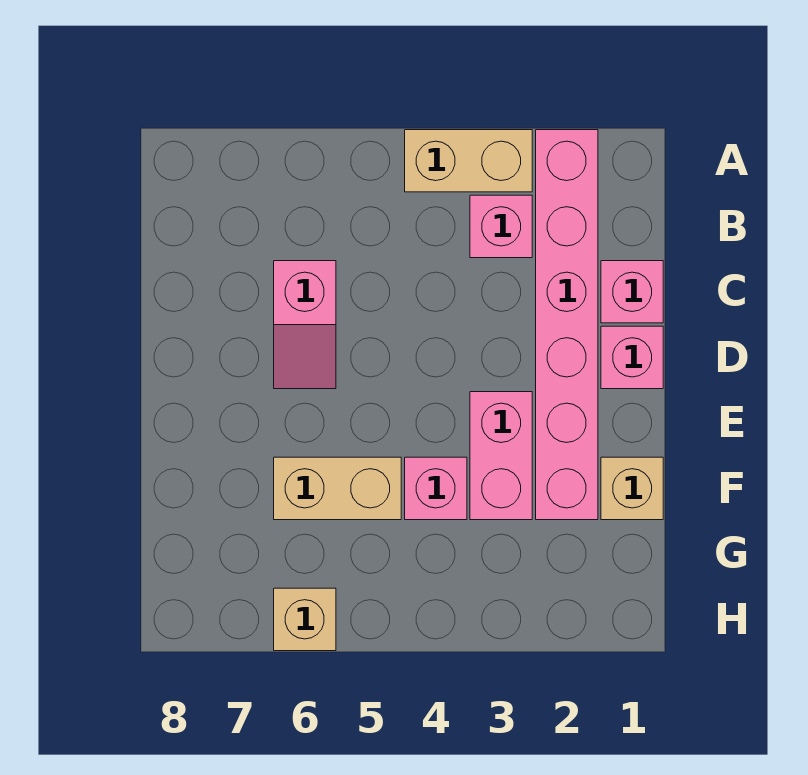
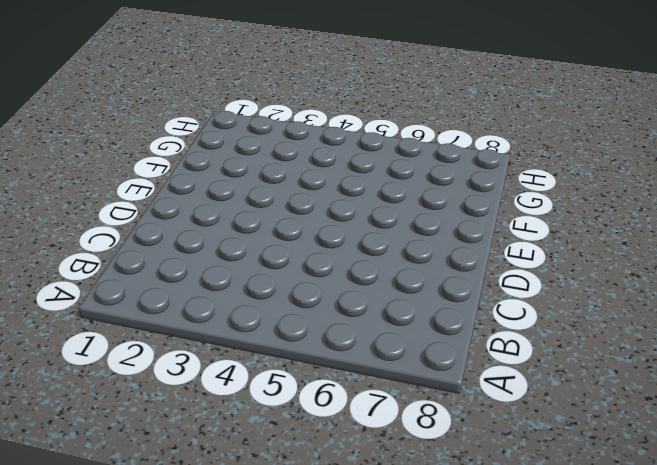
none -> pink 1x6 brick [536,130,598,520]
none -> tan 1x2 brick [405,130,532,192]

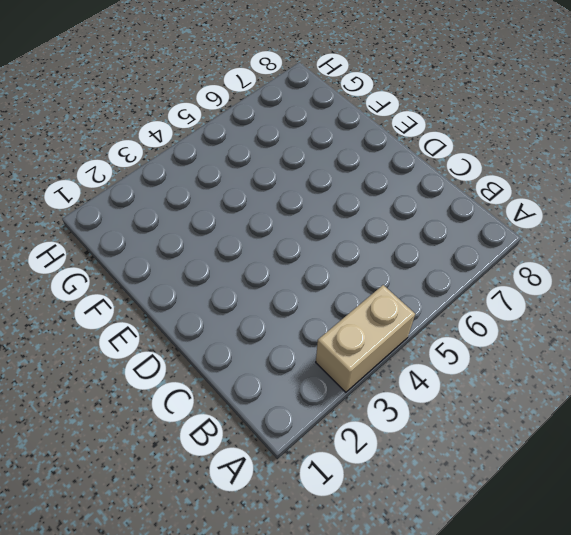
none -> pink 1x6 brick [536,130,598,520]
none -> pink 1x1 brick [470,195,532,258]

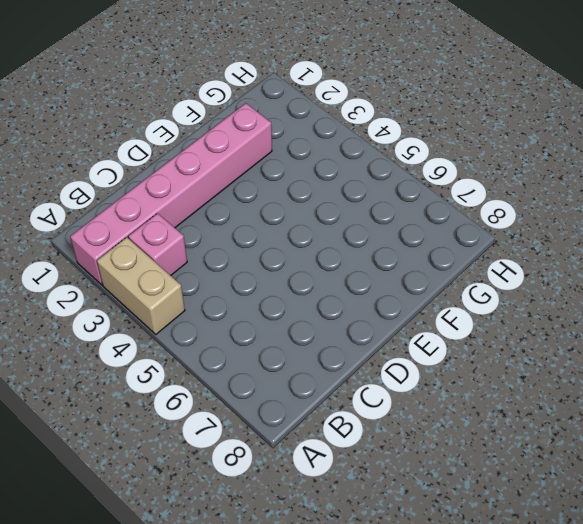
none -> pink 1x1 brick [601,261,663,323]
none -> pink 1x2 slope [274,261,336,389]

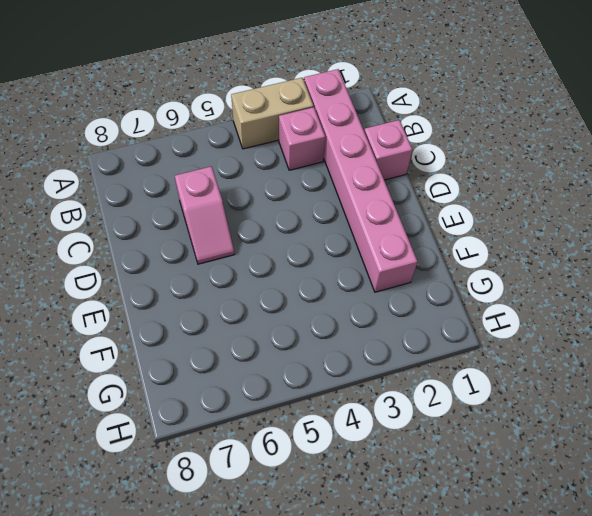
none -> pink 1x1 brick [601,326,663,389]
none -> pink 1x2 brick [470,392,532,520]

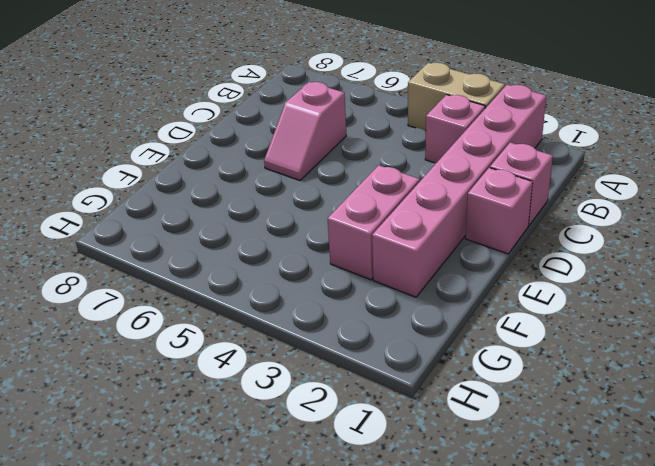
none -> tan 1x1 brick [601,457,663,520]
none -> pink 1x1 brick [405,457,467,520]

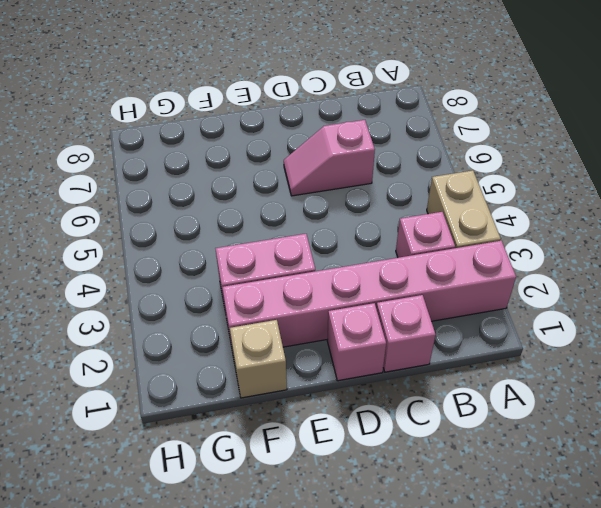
none -> pink 1x1 brick [405,457,467,520]
none -> tan 1x2 brick [274,457,401,520]

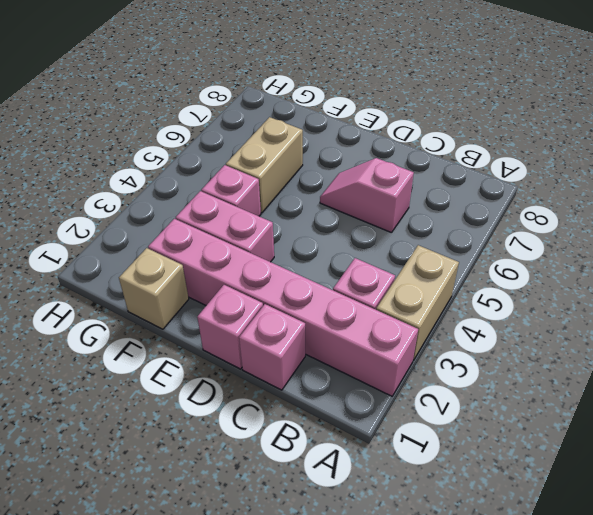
none -> tan 1x1 brick [274,588,336,651]

